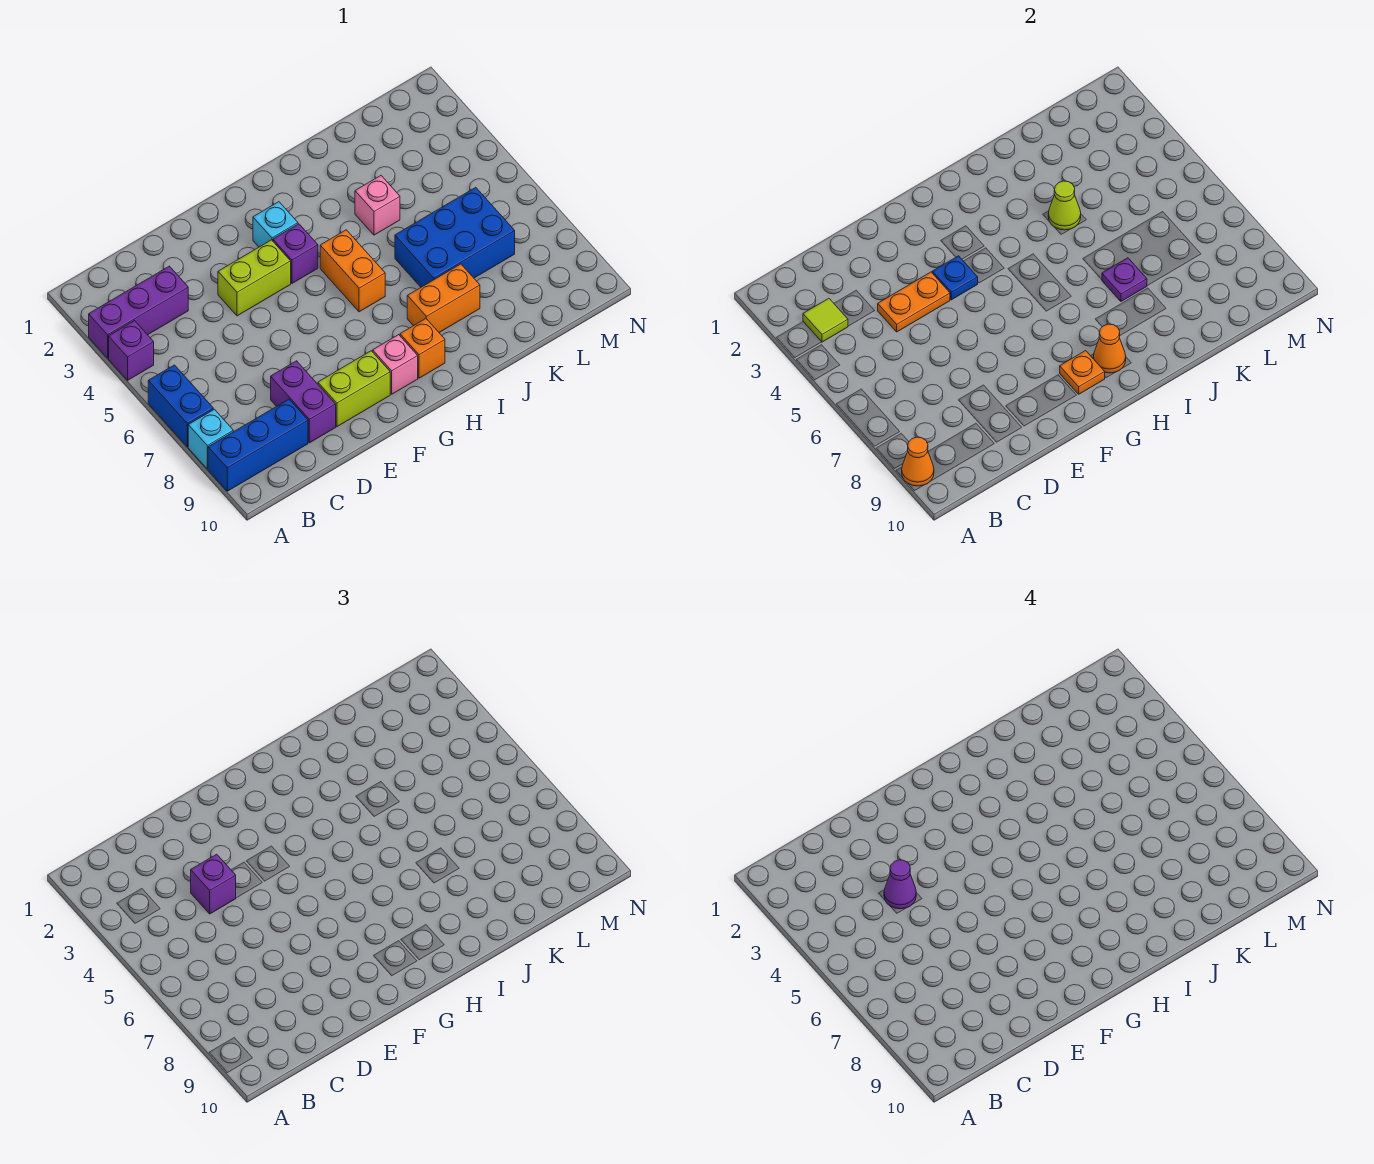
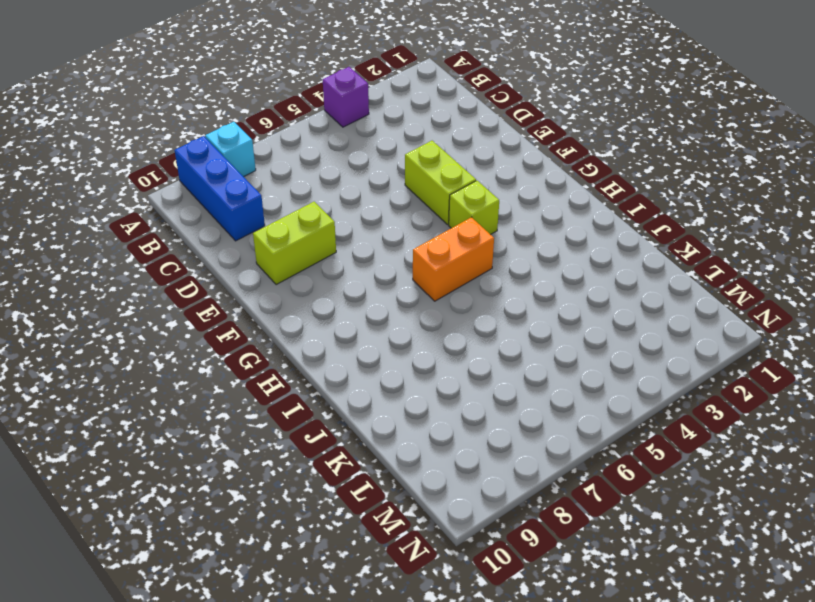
lime 1x2 brick [253,202,336,285] -> lime 1x2 brick turned to [318,351,390,427]
lime 1x1 brick [449,181,499,235] -> purple 1x1 brick [273,224,318,283]
none -> purple 1x3 brick [89,266,188,358]
none -> blue 1x2 brick [148,365,213,447]
none -> purple 1x2 brick [271,361,336,443]

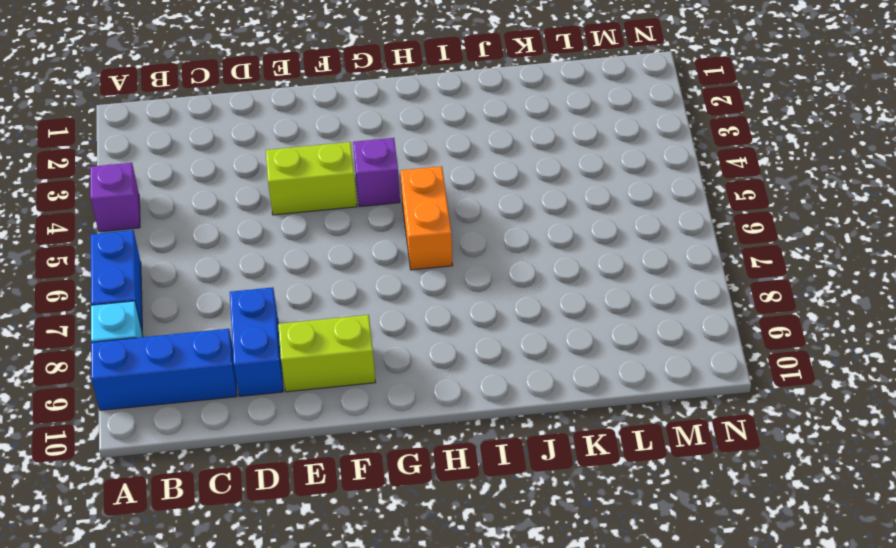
blue 1x2 brick [230,287,283,396] -> purple 1x2 brick [271,361,336,443]
none -> purple 1x3 brick [89,266,188,358]
none -> cyan 1x1 brick [253,202,298,247]
none -> pink 1x1 brick [373,335,418,394]

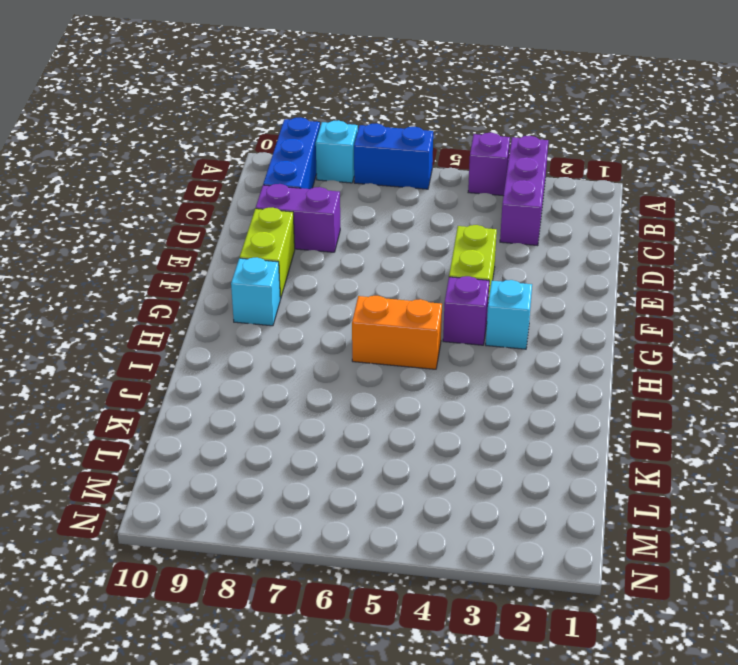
cyan 1x1 brick [231,258,280,326] -> pink 1x1 brick [373,335,418,394]
none -> orange 1x1 brick [400,319,445,378]
none -> orange 1x2 brick [407,264,480,332]
none -> pink 1x1 brick [355,176,400,235]

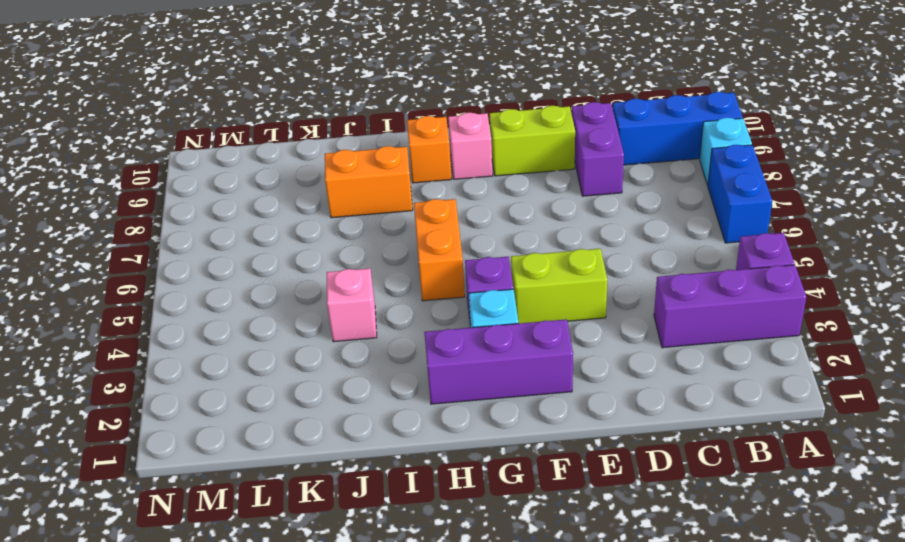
purple 1x3 brick [424,319,573,404] -> none
none -> blue 2x3 brick [395,187,515,287]
none -> orange 1x1 cone [902,437,934,486]
none -> lime 1x1 tile [803,298,848,342]

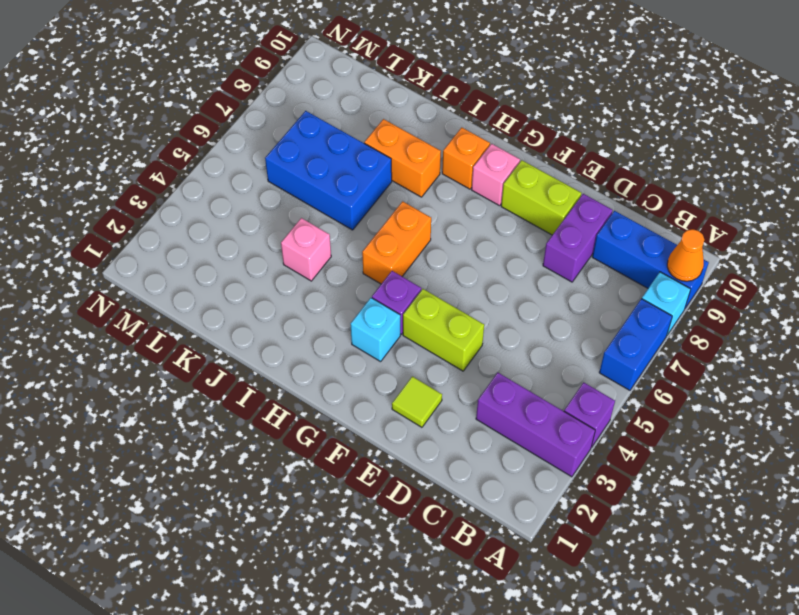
lime 1x1 tile [392,376,442,427] -> lime 1x1 tile moved to [803,298,848,342]
none -> orange 1x2 plate [878,272,950,332]
none -> blue 1x1 plate [932,256,978,300]
none -> orange 1x1 plate [1060,351,1105,394]

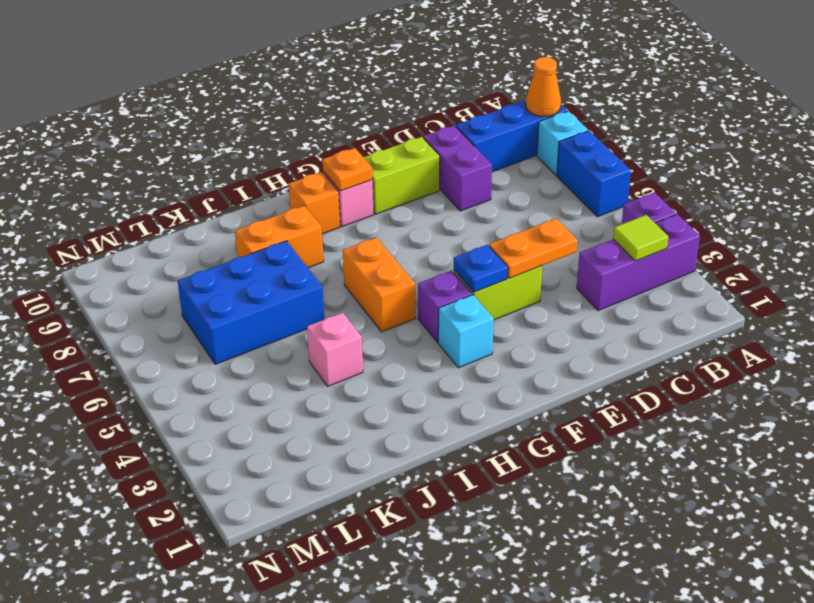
none -> orange 1x1 cone [1093,324,1126,373]
none -> lime 1x1 cone [1048,181,1081,230]
none -> purple 1x1 plate [1102,258,1147,301]

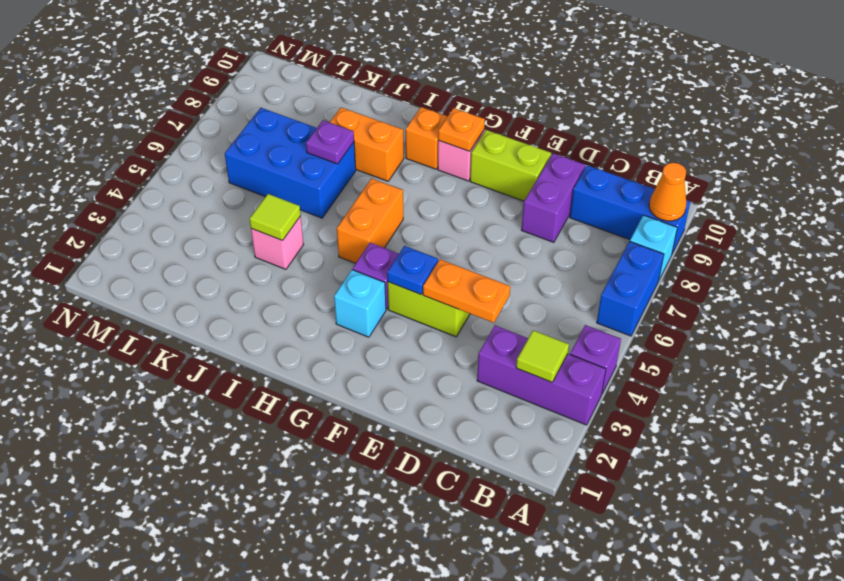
lime 1x1 tile [250,194,301,241] -> lime 1x1 cone [1048,181,1081,230]
none -> orange 1x1 cone [1093,324,1126,373]
none -> purple 1x1 brick [191,854,236,914]
none -> purple 1x1 cone [884,860,916,909]

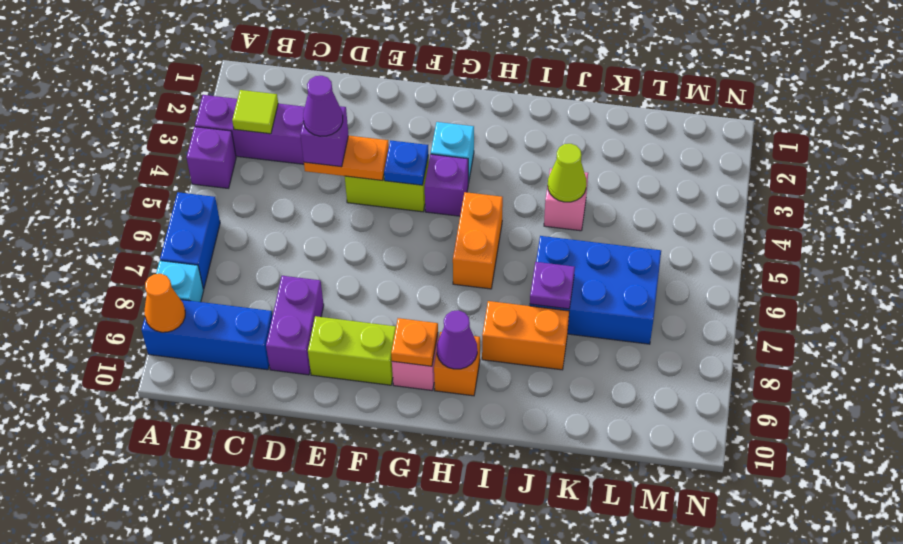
purple 1x1 cone [437,310,477,369] -> orange 1x1 cone [1093,324,1126,373]

